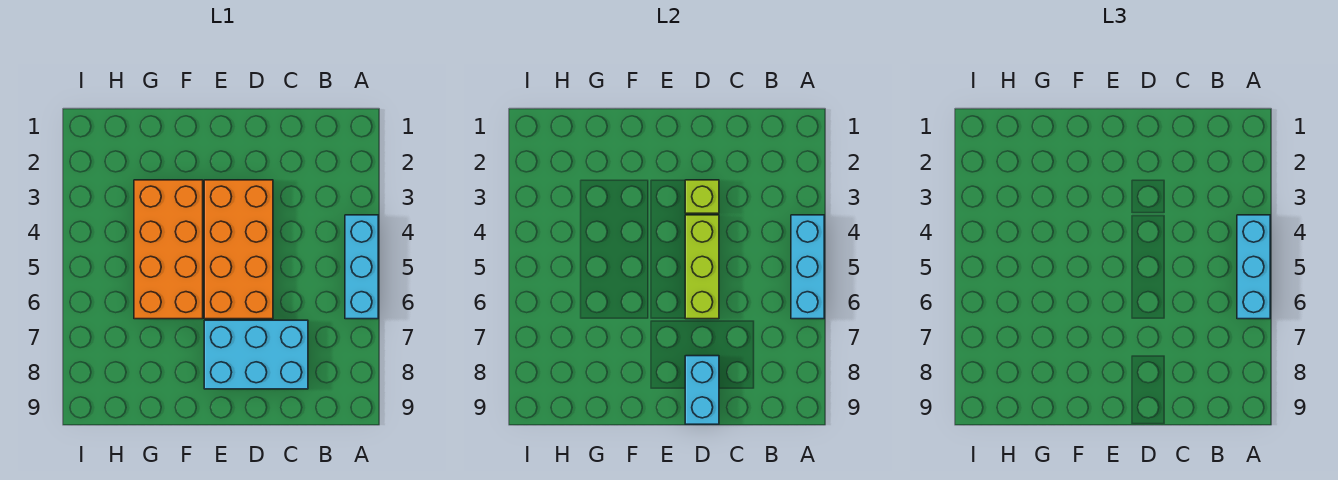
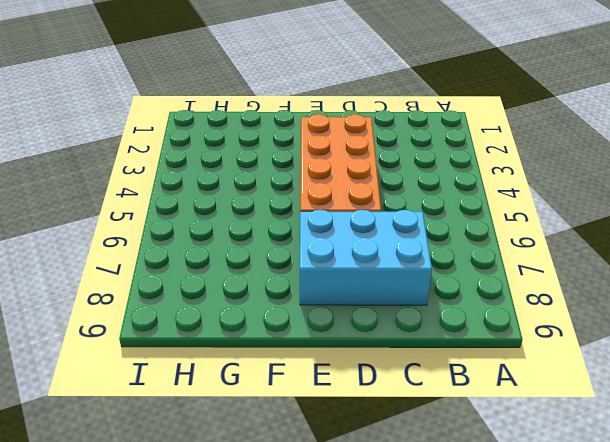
none -> cyan 1x3 brick [345,215,378,319]
none -> orange 2x4 brick [134,180,203,319]

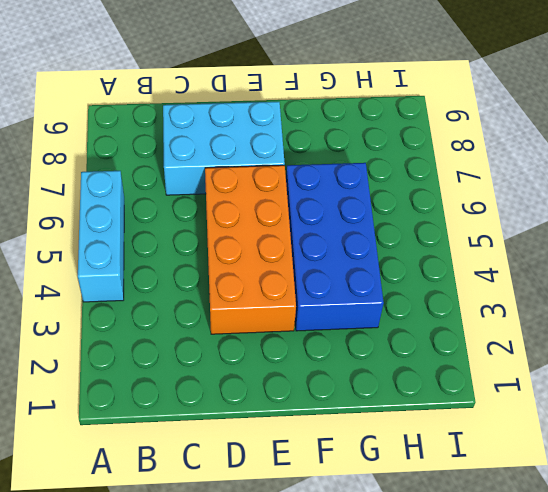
blue 2x4 brick [286,163,384,331] -> orange 2x4 brick [134,180,203,319]
none -> cyan 1x3 brick [791,215,824,319]
none -> lime 1x1 brick [685,180,719,213]

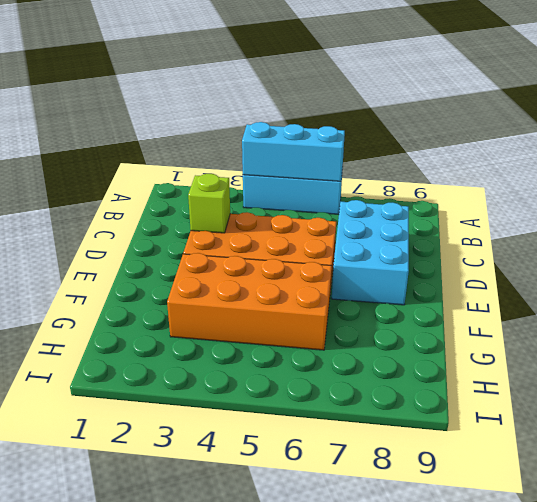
none -> lime 1x3 brick [685,215,719,319]
none -> cyan 1x2 brick [685,356,719,424]

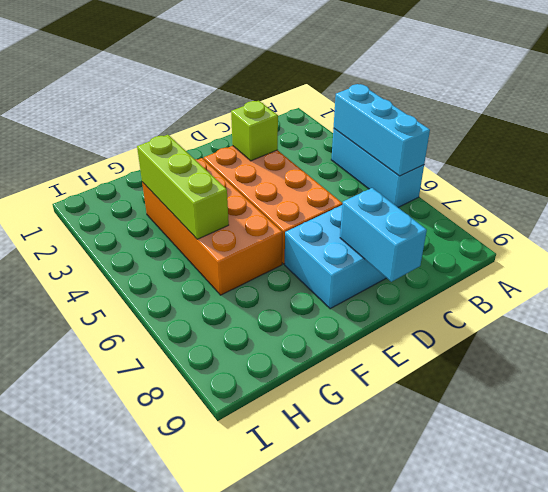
lime 1x3 brick [137,135,229,239] -> lime 1x3 brick moved to [685,215,719,319]
none -> cyan 1x3 brick [1237,215,1270,319]

